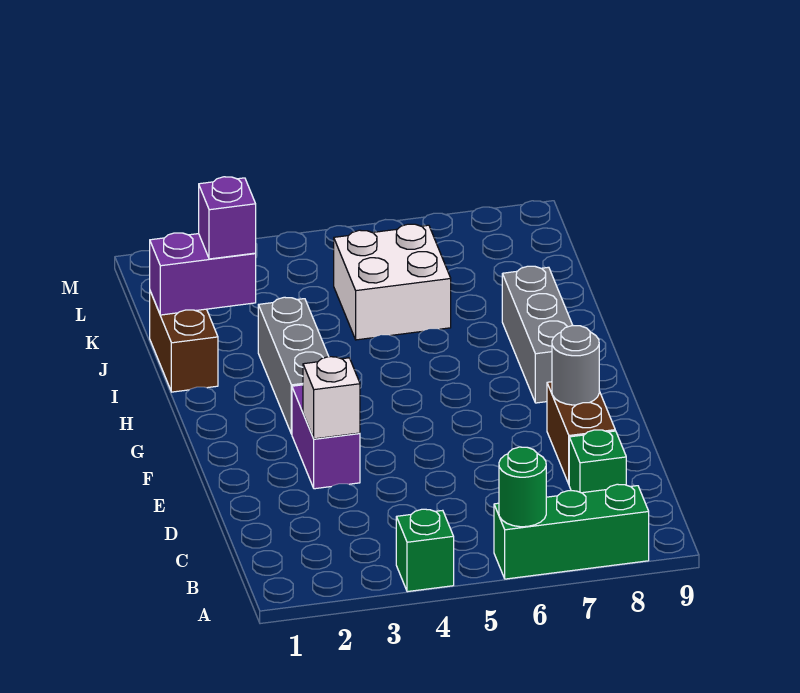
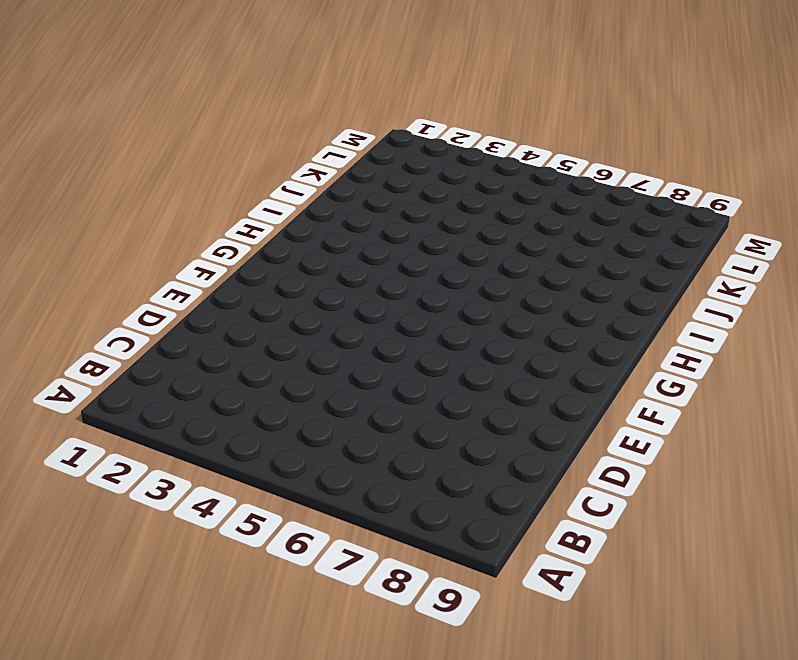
none -> green 1x1 brick [396,509,454,592]
none -> green 1x3 brick [494,484,649,579]
none -> green 1x1 brick [569,430,626,493]

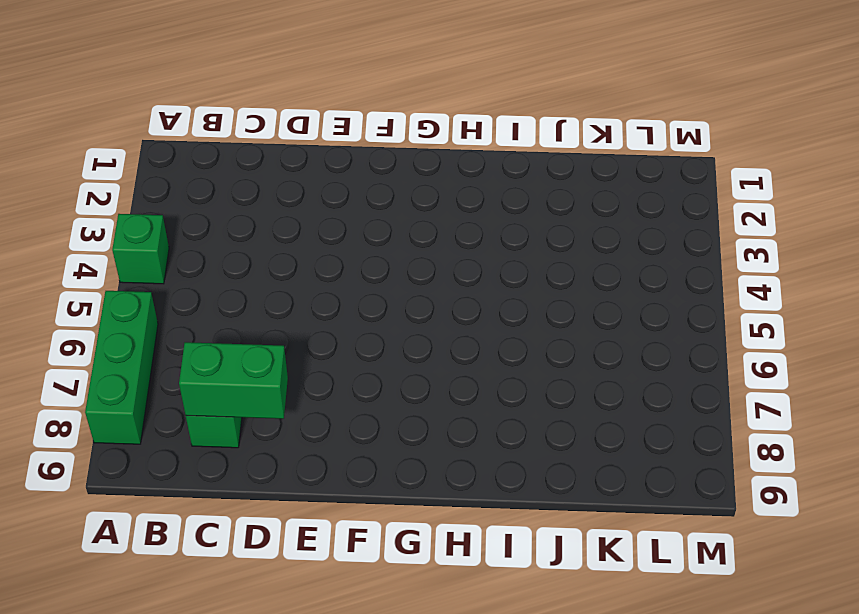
green 1x2 brick [179,342,288,419] -> none
none -> brown 1x2 brick [547,382,615,484]
none -> purple 1x2 brick [292,385,360,489]
none -> grey 1x3 brick [258,297,329,434]

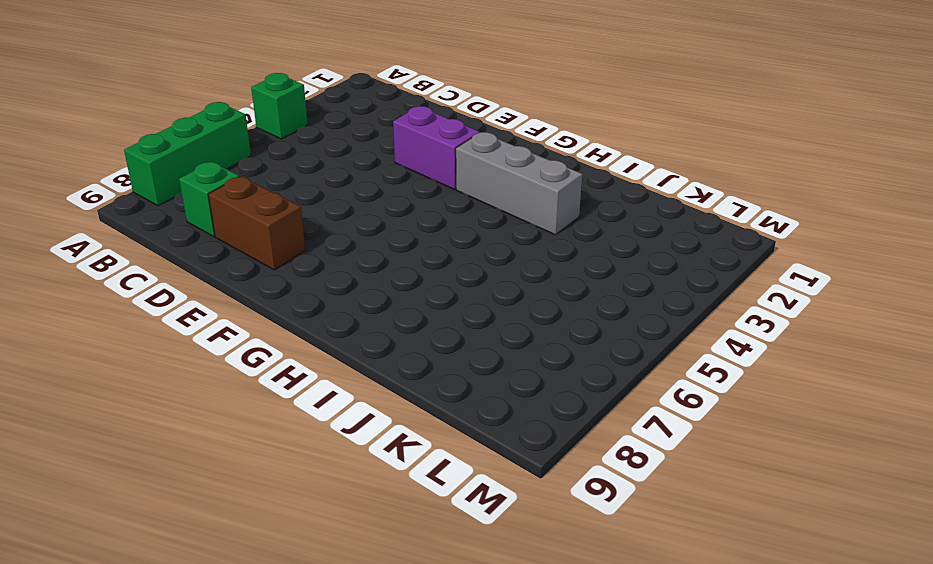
none -> grey 1x3 brick [502,266,573,403]
none -> brown 1x2 brick [150,291,218,392]
none -> white 2x2 brick [334,224,451,340]

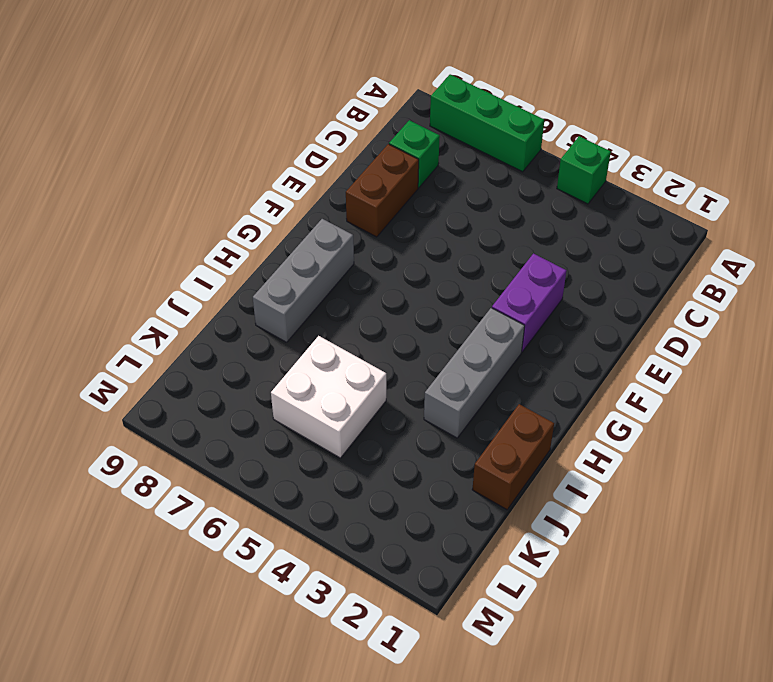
none -> green 1x1 round brick [499,447,546,527]
none -> white 1x1 brick [303,357,360,439]
none -> grey 1x1 round brick [552,326,599,405]

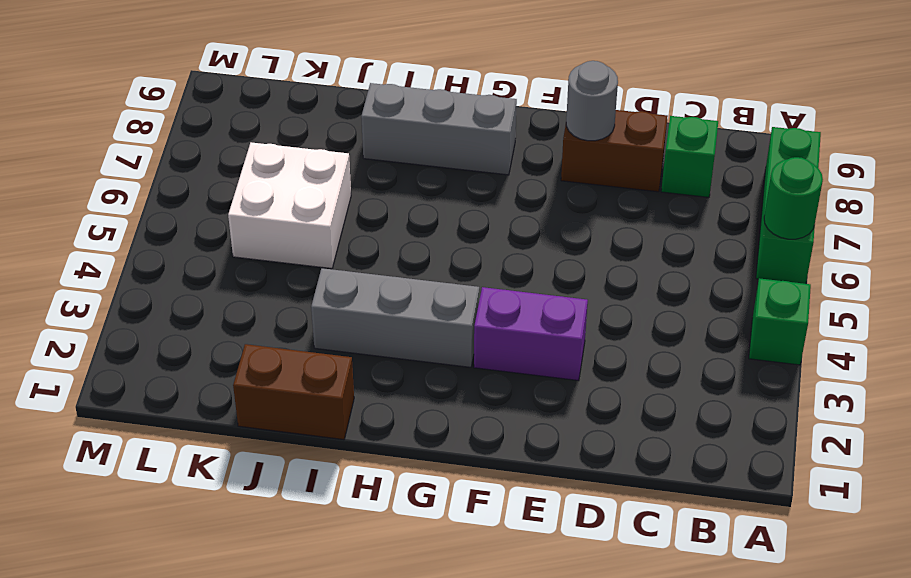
none -> white 1x1 brick [303,357,360,439]
none -> purple 1x2 brick [150,233,256,315]
none -> purple 1x1 brick [199,177,256,259]

